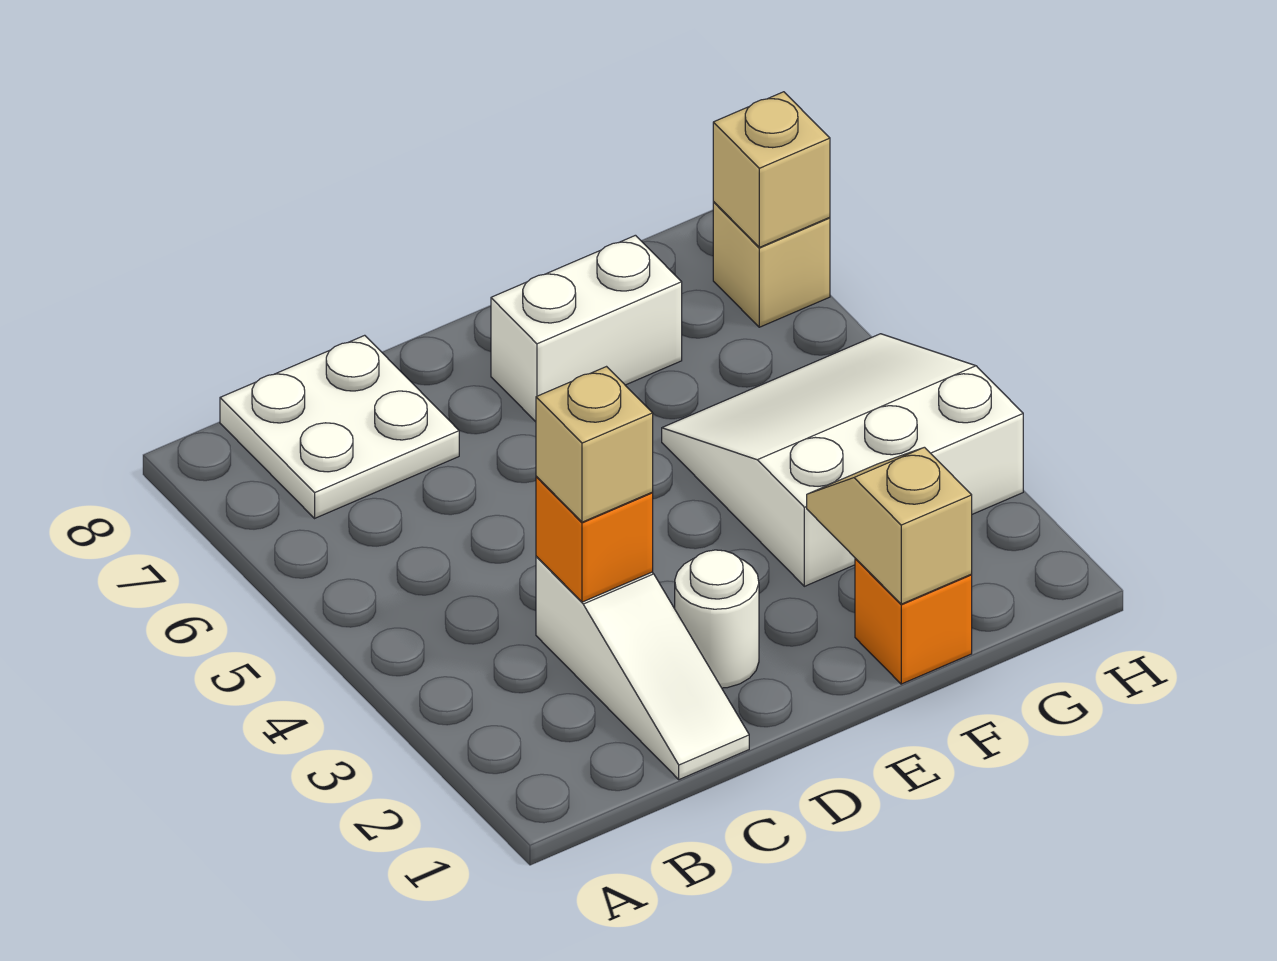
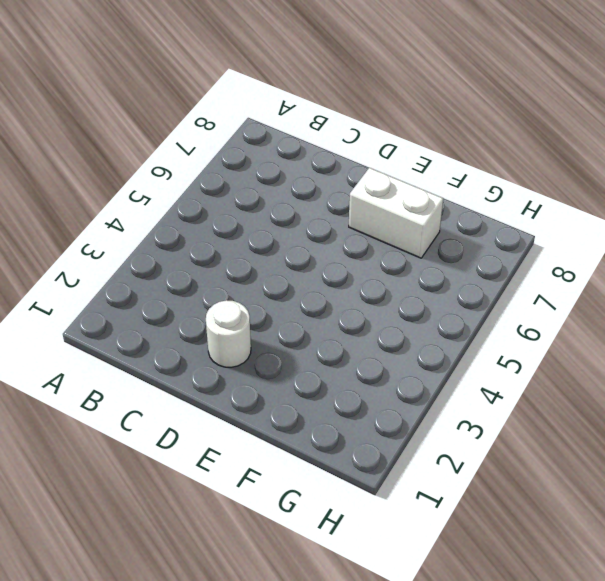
none -> white 2x2 plate [220,335,459,518]
none -> white 1x3 slope [536,556,749,780]

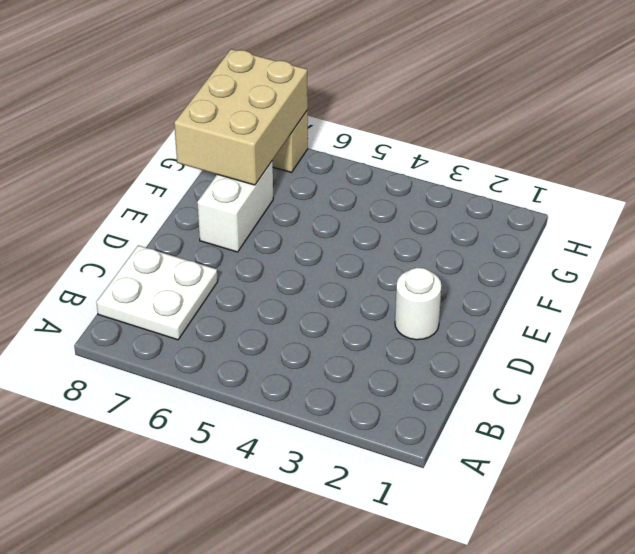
tan 2x3 brick [174,49,308,185] -> tan 1x1 brick [713,92,830,247]
none -> white 1x3 slope [536,556,749,780]
none -> orange 1x1 brick [855,558,972,684]

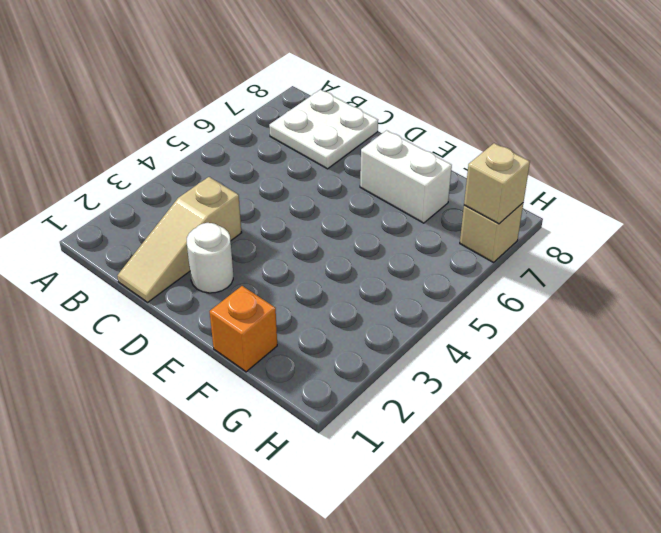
tan 1x3 slope [117,177,242,302] -> white 1x3 slope [536,556,749,780]
none -> white 3x3 slope [662,334,1023,586]
none -> orange 1x1 brick [536,476,653,602]

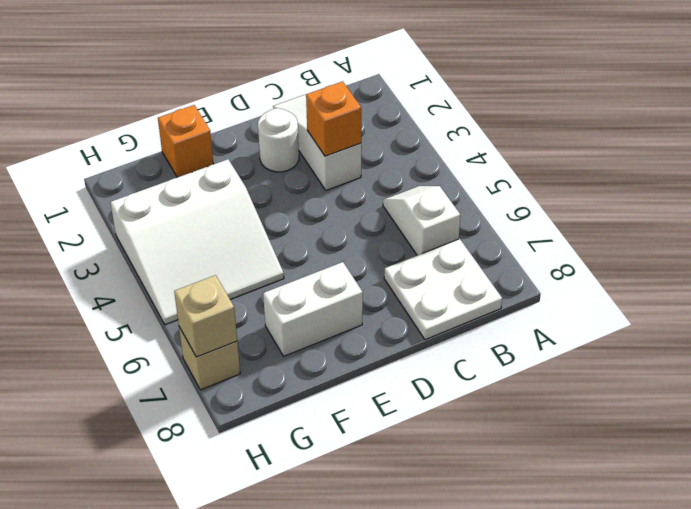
white 1x2 slope [383,186,460,255] -> none
none -> tan 1x2 slope [807,447,972,604]
none -> tan 1x1 brick [536,367,653,522]

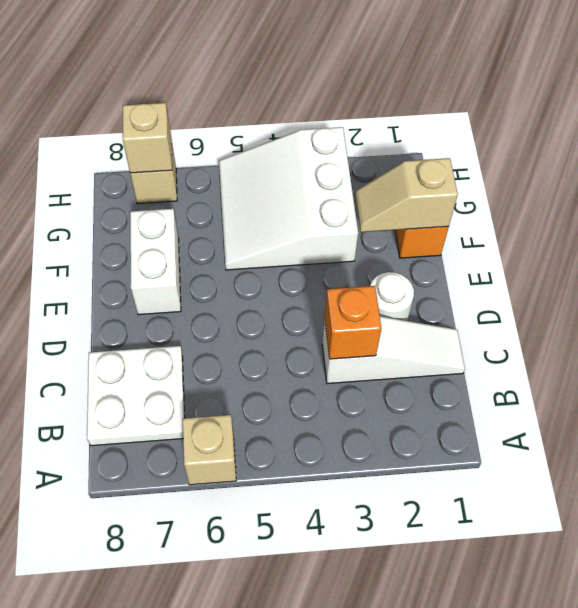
tan 1x1 brick [183,415,236,485] -> tan 1x1 brick moved to [536,367,653,522]

